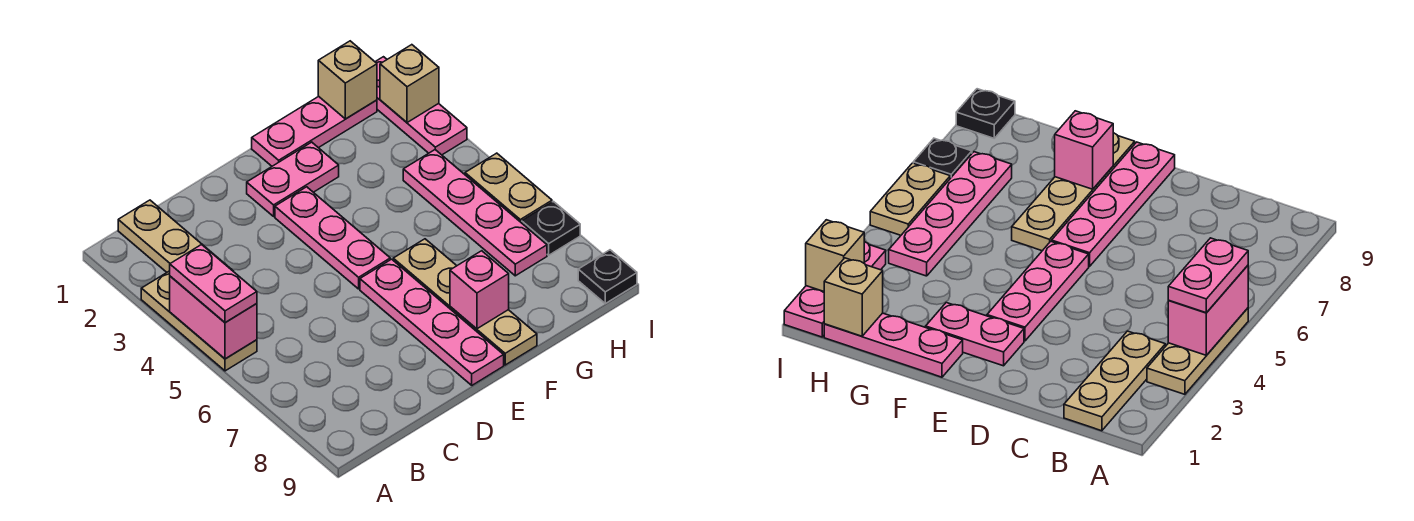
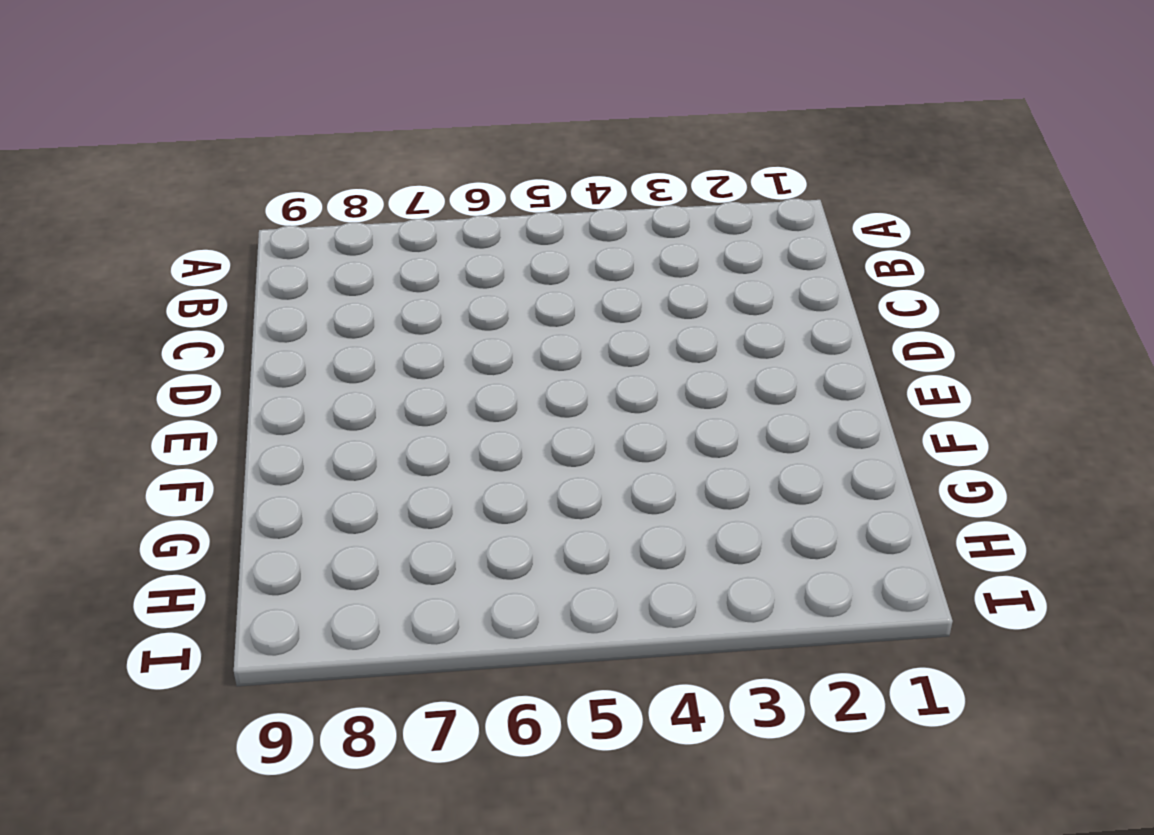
none -> tan 1x3 plate [141,271,257,371]
none -> tan 1x3 plate [118,200,233,272]
none -> pink 1x2 plate [247,142,339,216]

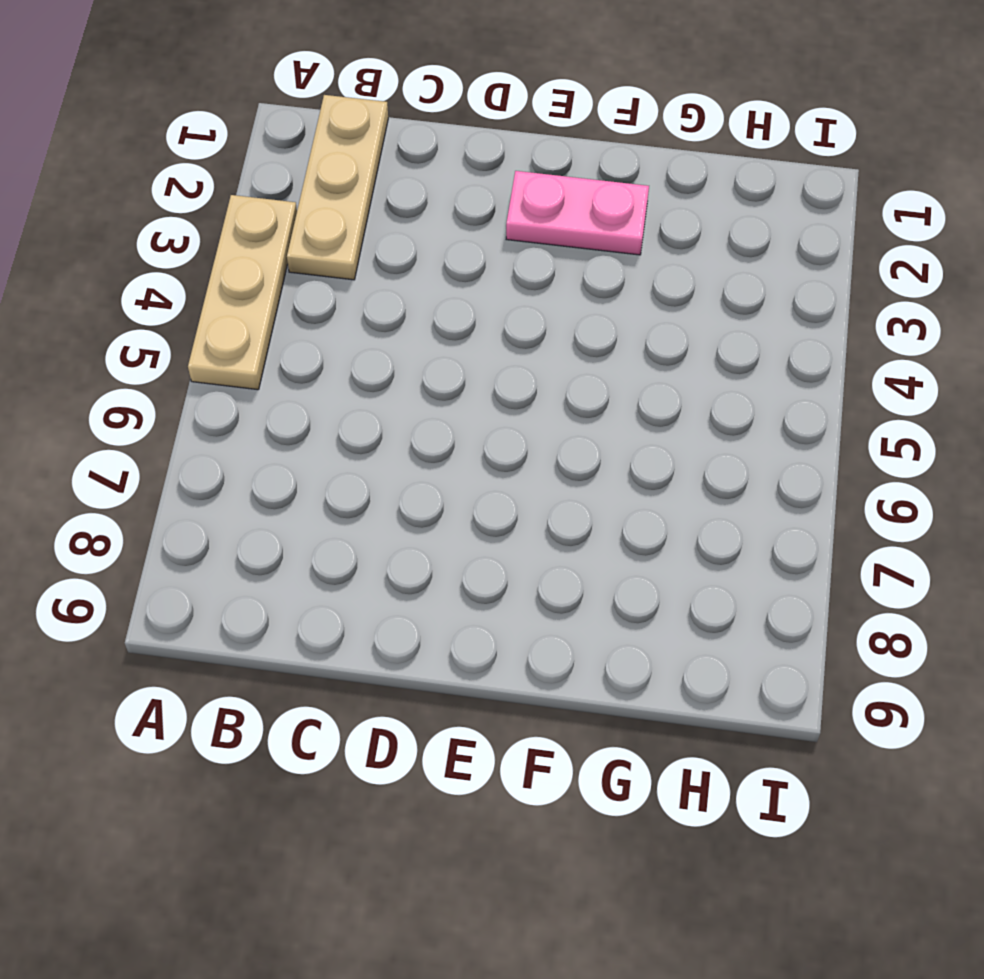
none -> pink 1x3 plate [275,187,390,289]
none -> pink 1x4 plate [360,259,504,385]
none -> pink 1x3 plate [252,96,377,166]

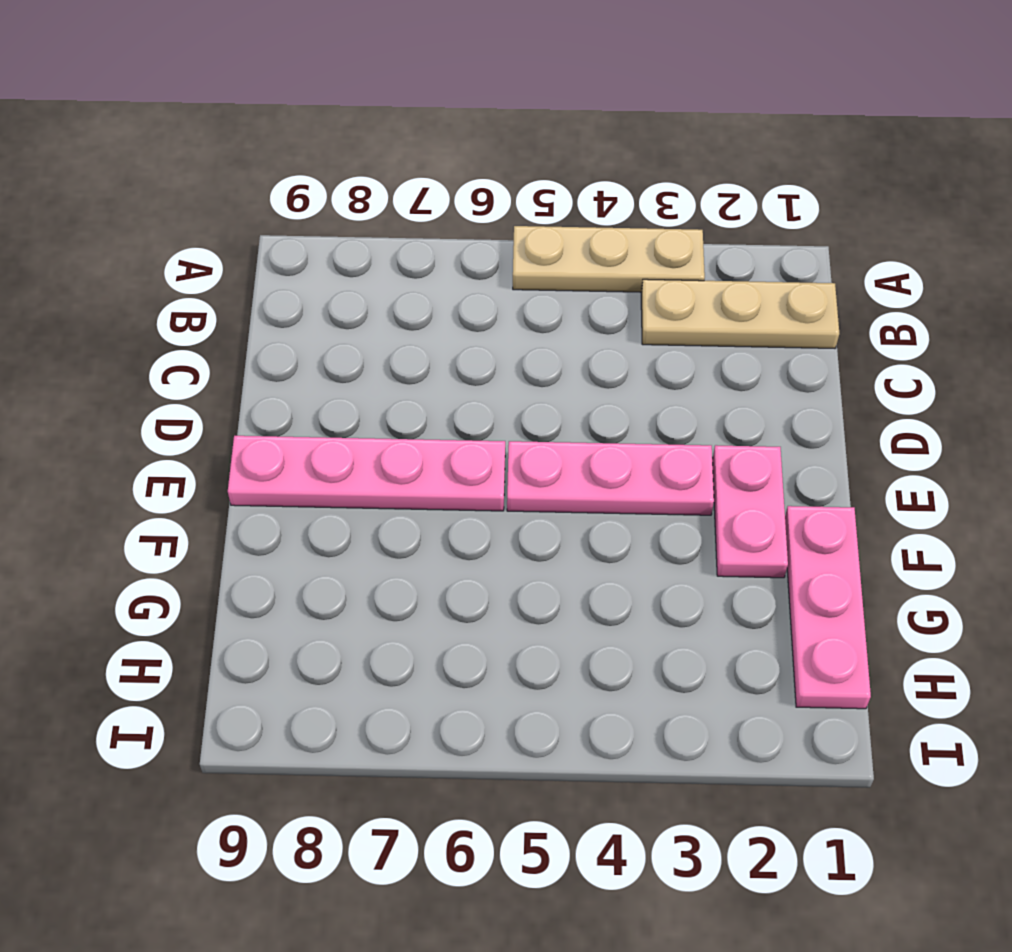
none -> tan 1x4 plate [393,239,537,365]
none -> pink 1x4 plate [403,150,547,276]
none -> pink 1x3 plate [375,57,467,155]

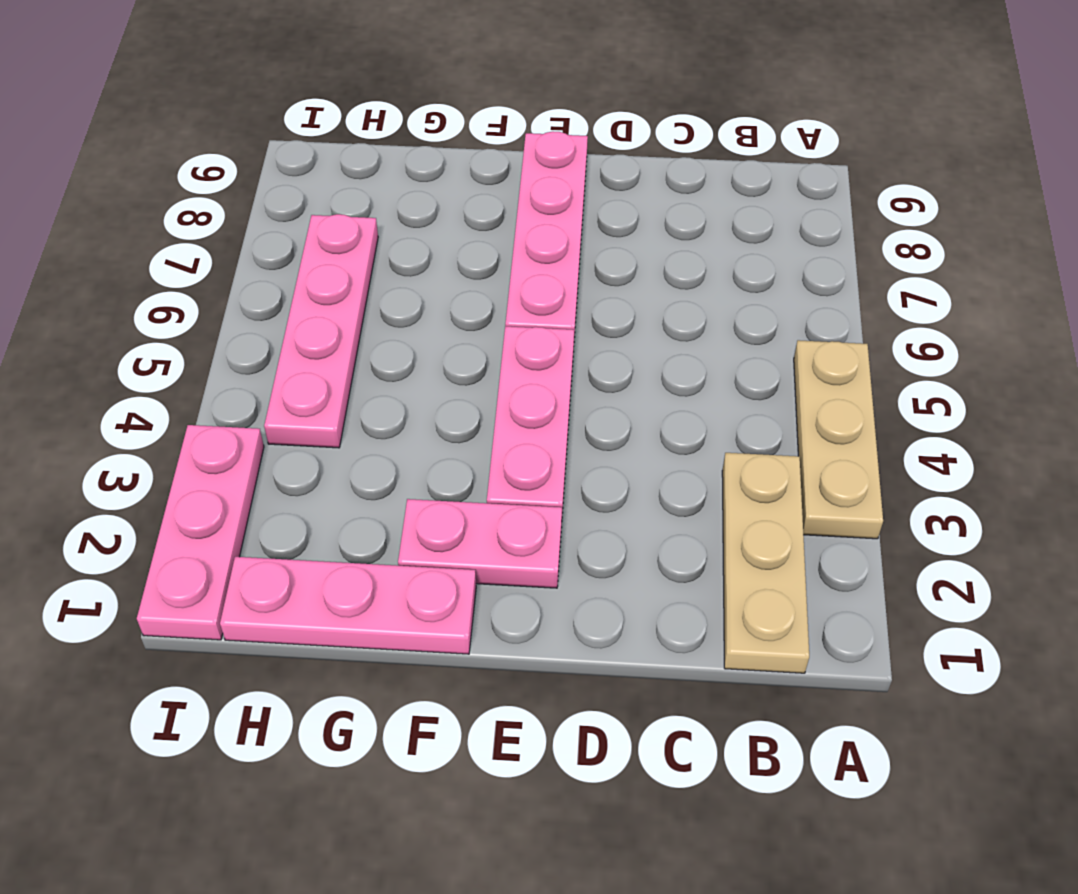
none -> tan 1x4 plate [393,239,537,365]
none -> tan 1x2 plate [465,153,552,223]
none -> black 1x1 plate [522,202,580,255]

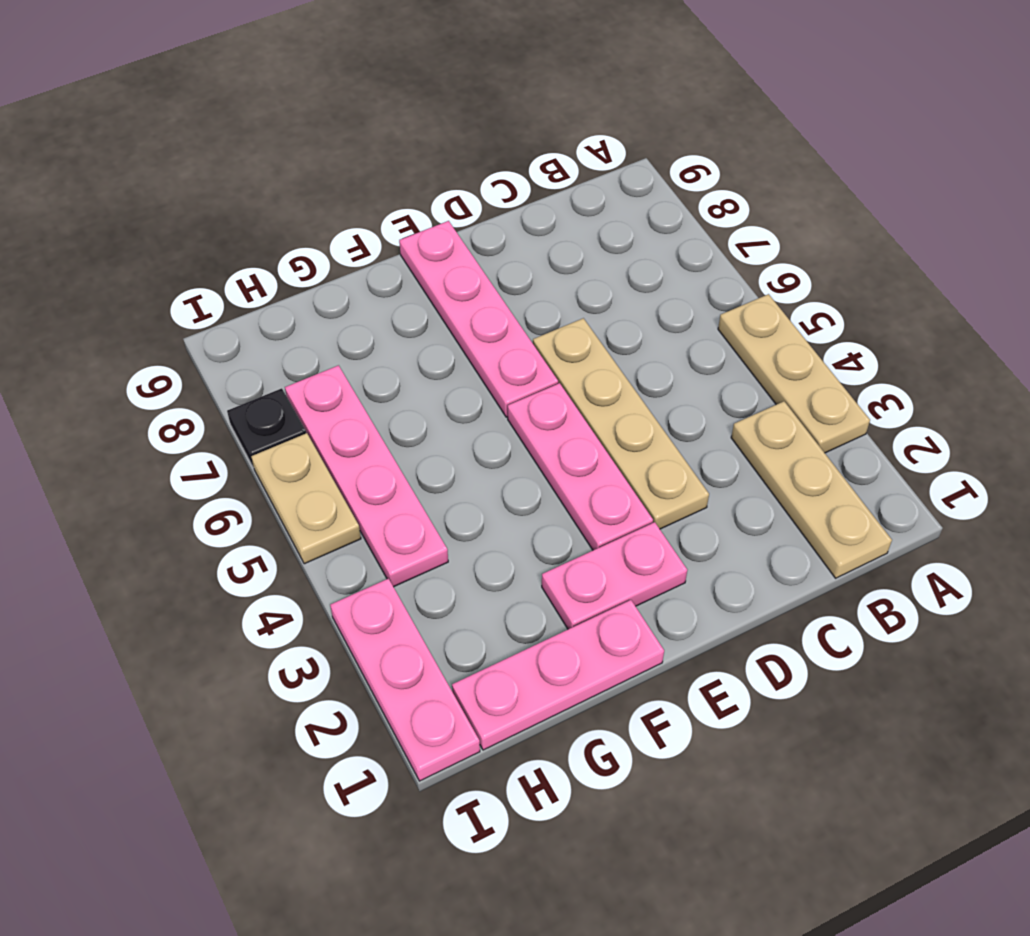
tan 1x4 plate [533,318,709,529] -> tan 1x4 plate moved to [393,239,537,365]
none -> black 1x1 plate [578,250,637,303]
none -> pink 1x2 brick [170,276,257,359]
none -> pink 1x1 brick [450,251,509,329]

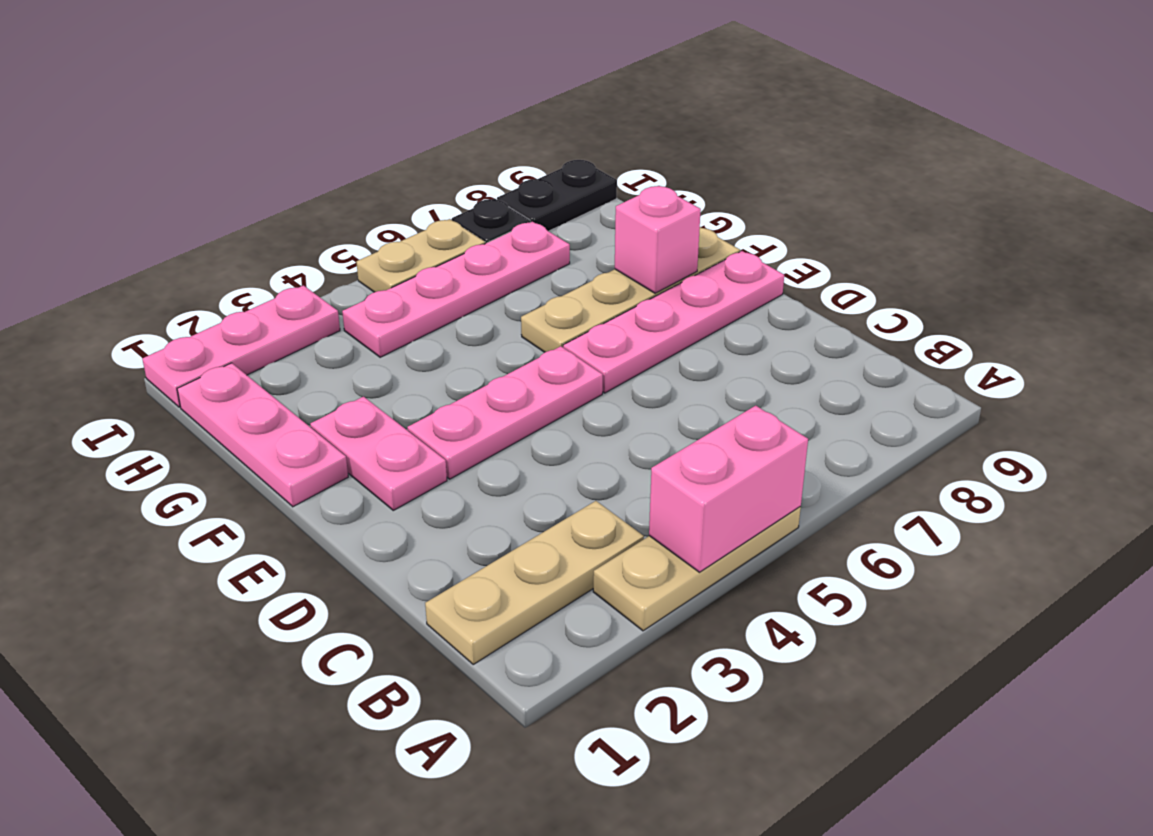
black 1x2 plate [497,160,617,231] -> black 1x1 plate [578,250,637,303]
none -> tan 1x1 brick [318,41,377,119]
none -> tan 1x1 brick [380,45,439,123]
none -> pink 1x2 plate [170,245,257,322]

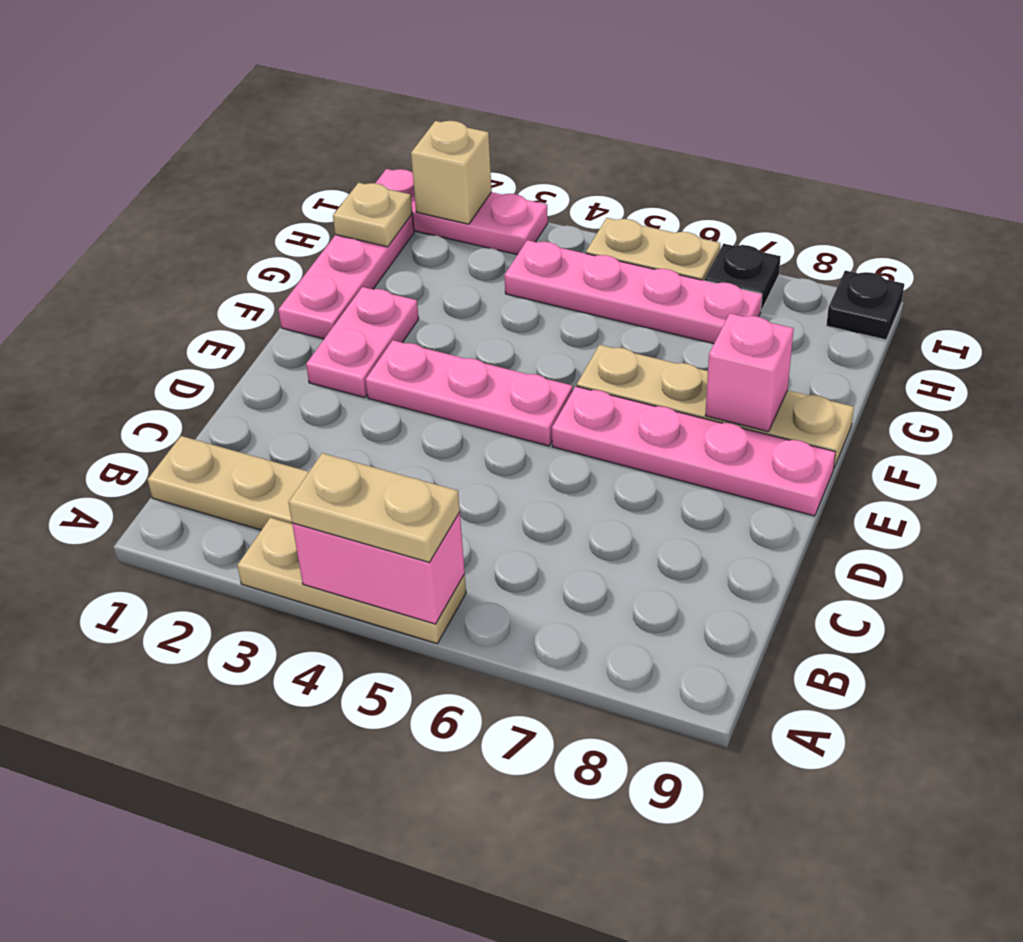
tan 1x2 plate [288,453,460,562] -> pink 1x2 plate [170,245,257,322]
tan 1x1 plate [333,183,412,247] -> tan 1x1 brick [318,41,377,119]

